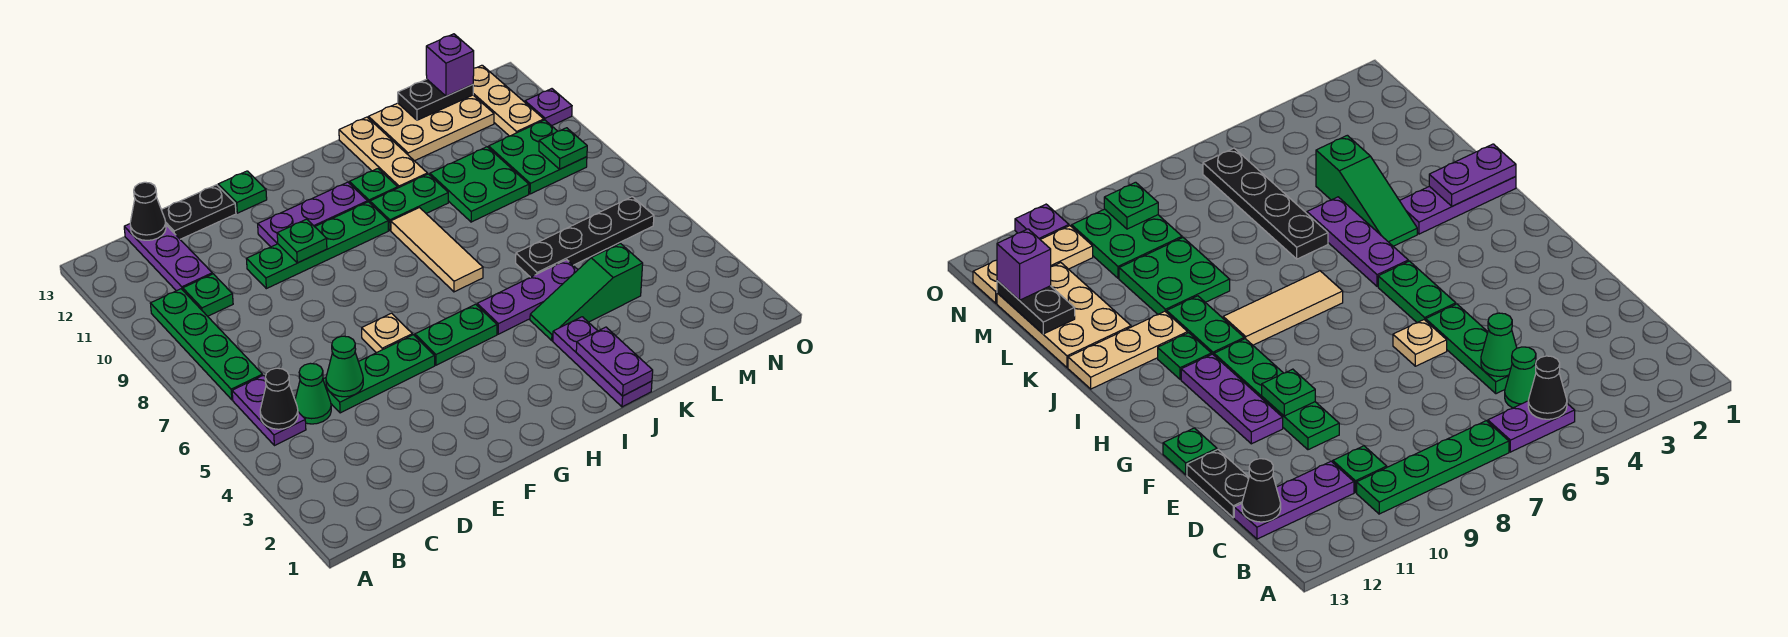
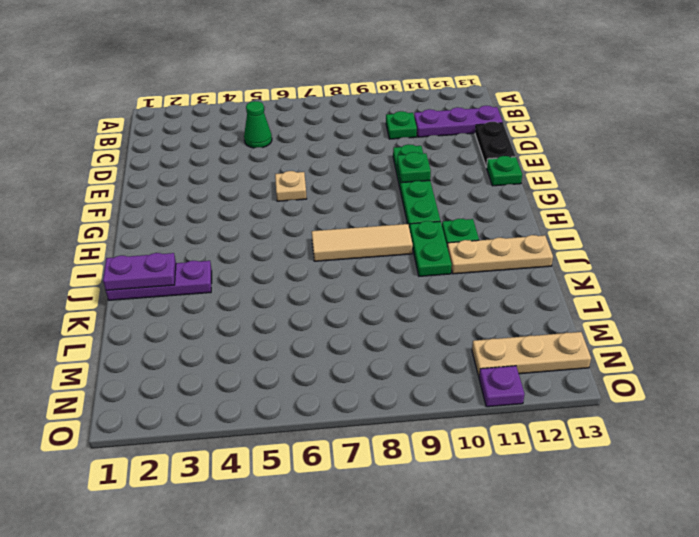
none -> purple 1x2 plate [232,375,306,446]
none -> green 1x4 plate [150,289,263,400]
none -> green 1x3 plate [323,335,435,413]
none -> purple 1x3 plate [258,182,368,247]

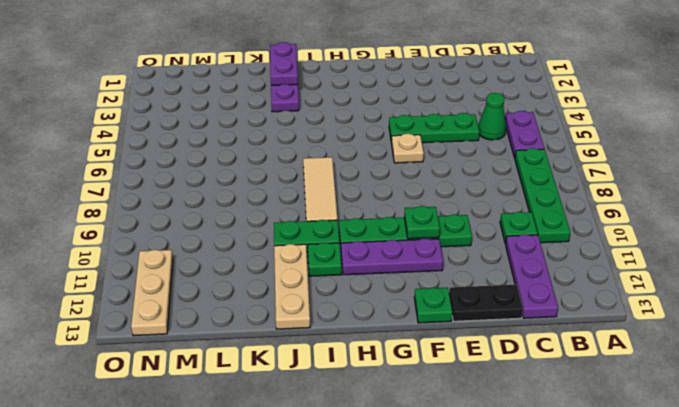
none -> green 1x2 plate [415,304,497,365]
none -> purple 1x3 plate [477,260,578,334]
none -> green 1x3 slope [530,243,643,340]
none -> black 1x4 plate [516,197,654,277]

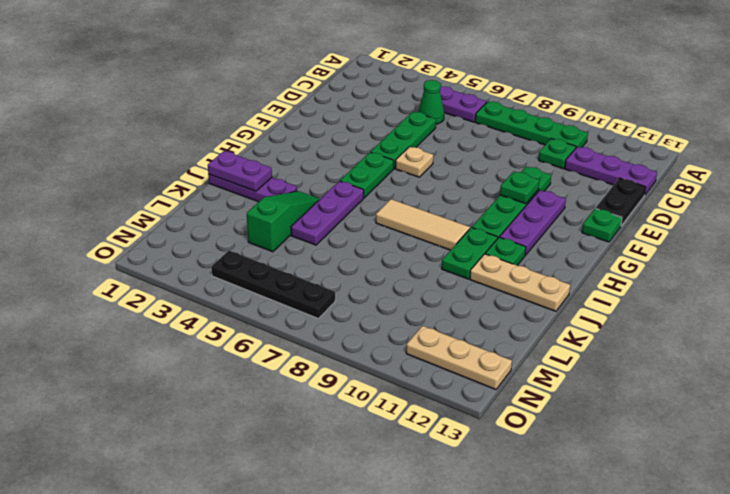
black 1x4 plate [211,250,335,319] -> black 1x4 plate turned to [516,197,654,277]
none -> green 2x2 plate [430,147,529,222]
none -> tan 2x3 plate [368,95,494,161]
none -> green 2x2 plate [489,120,587,194]
none -> purple 1x1 plate [525,89,572,126]

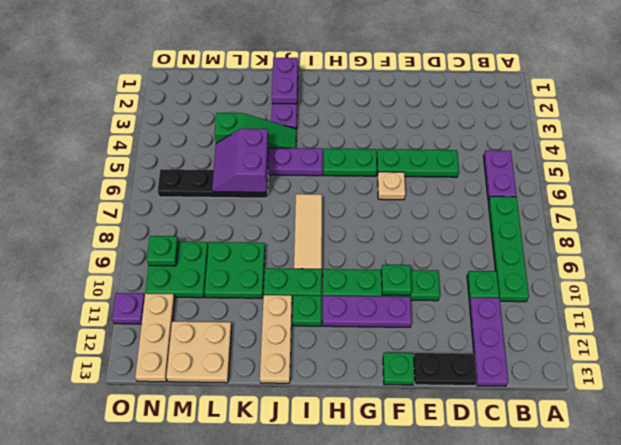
purple 2x2 slope [212,129,269,192] -> none
tan 2x2 plate [166,321,232,383] -> tan 2x3 plate [368,95,494,161]
none -> green 1x1 cone [295,363,331,424]
none -> black 1x1 cone [260,368,298,429]
none -> black 1x1 cone [130,182,166,240]
none -> green 1x1 cone [326,336,363,397]

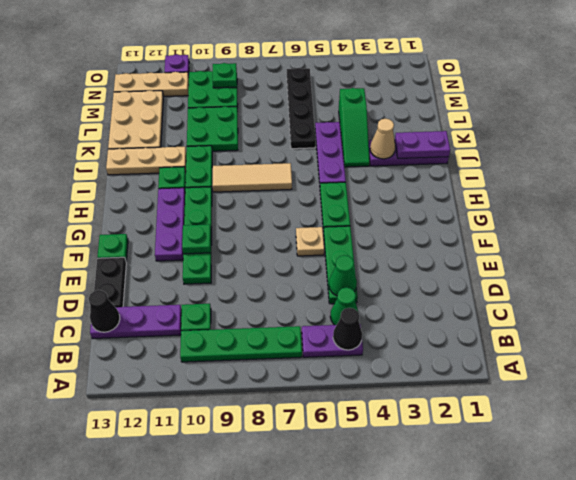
tan 1x1 cone [370,119,395,159] -> none
none -> black 1x2 plate [398,79,473,120]
none -> purple 1x1 brick [426,34,474,96]

